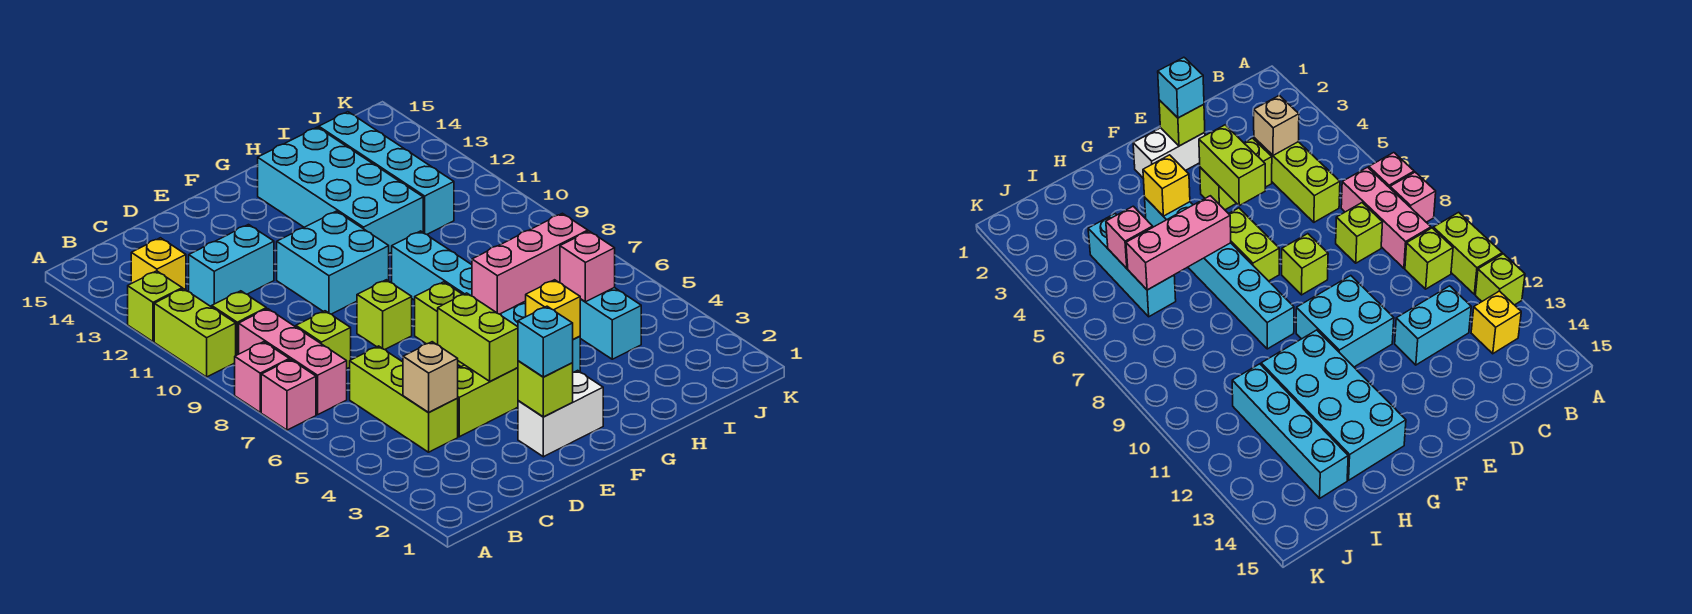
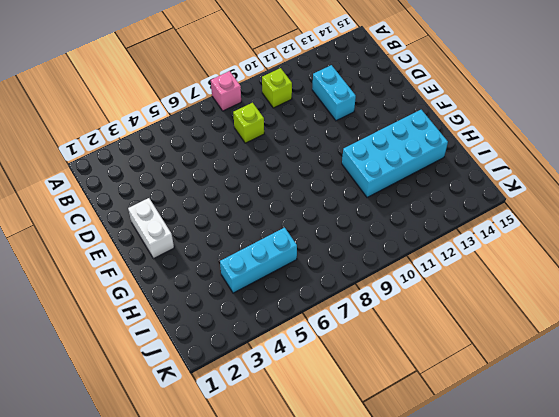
none -> pink 1x1 brick [261,359,316,430]
none -> lime 1x2 brick [154,289,236,377]
none -> lime 1x1 brick [128,271,182,342]

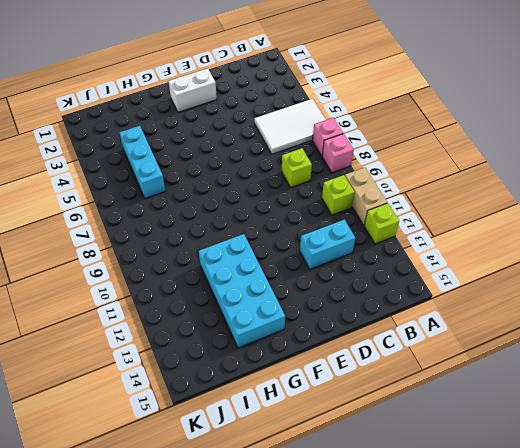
white 2x3 tile [254,99,326,154] -> lime 1x3 brick [350,346,458,452]
tan 1x2 brick [345,167,387,225] -> lime 1x2 brick [154,289,236,377]
none -> pink 1x3 brick [239,309,347,415]
none -> yellow 1x1 brick [131,238,186,290]
none -> lime 1x2 brick [458,365,518,437]

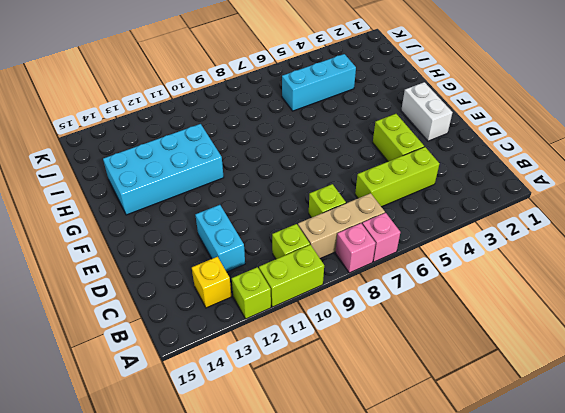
tan 1x3 brick [298,193,385,259] -> pink 1x3 brick [239,309,347,415]
none -> lime 1x1 brick [357,280,412,350]
none -> cyan 2x2 brick [277,211,389,314]
none -> lime 1x2 brick [415,282,464,367]

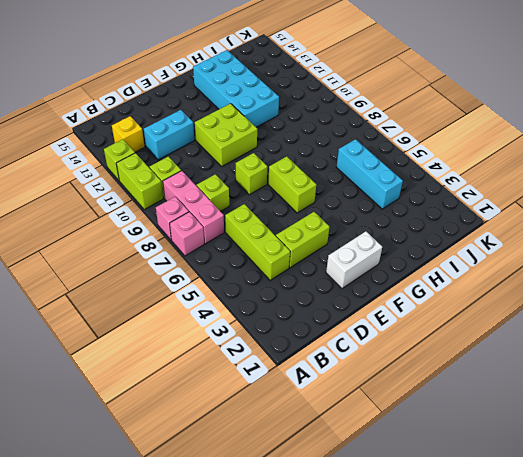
lime 2x2 brick [195,104,257,166] -> cyan 2x2 brick [277,211,389,314]
none -> cyan 1x6 brick [392,231,580,372]
none -> cyan 1x4 brick [319,112,454,234]
none -> tan 1x1 brick [403,342,458,413]

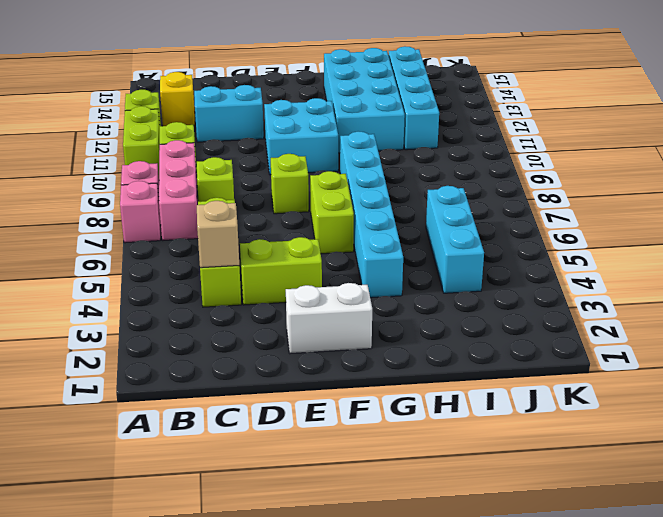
none -> lime 1x1 brick [518,361,573,417]
none -> lime 1x2 brick [438,293,518,381]
none -> yellow 1x1 brick [526,280,580,339]

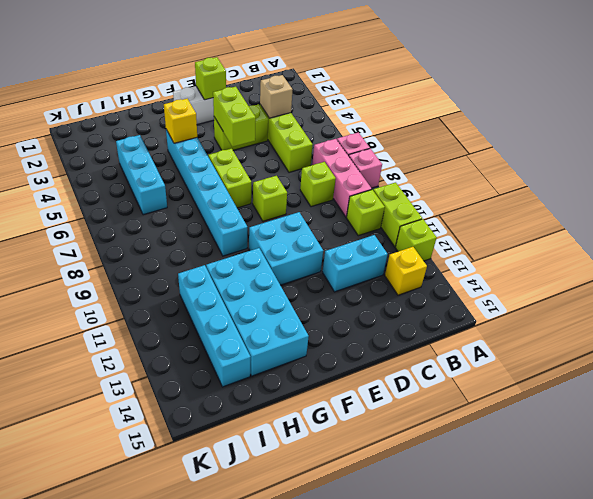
none -> pink 1x3 brick [472,213,588,314]
none -> pink 1x1 brick [560,231,615,302]
none -> cyan 1x1 brick [518,306,573,377]

